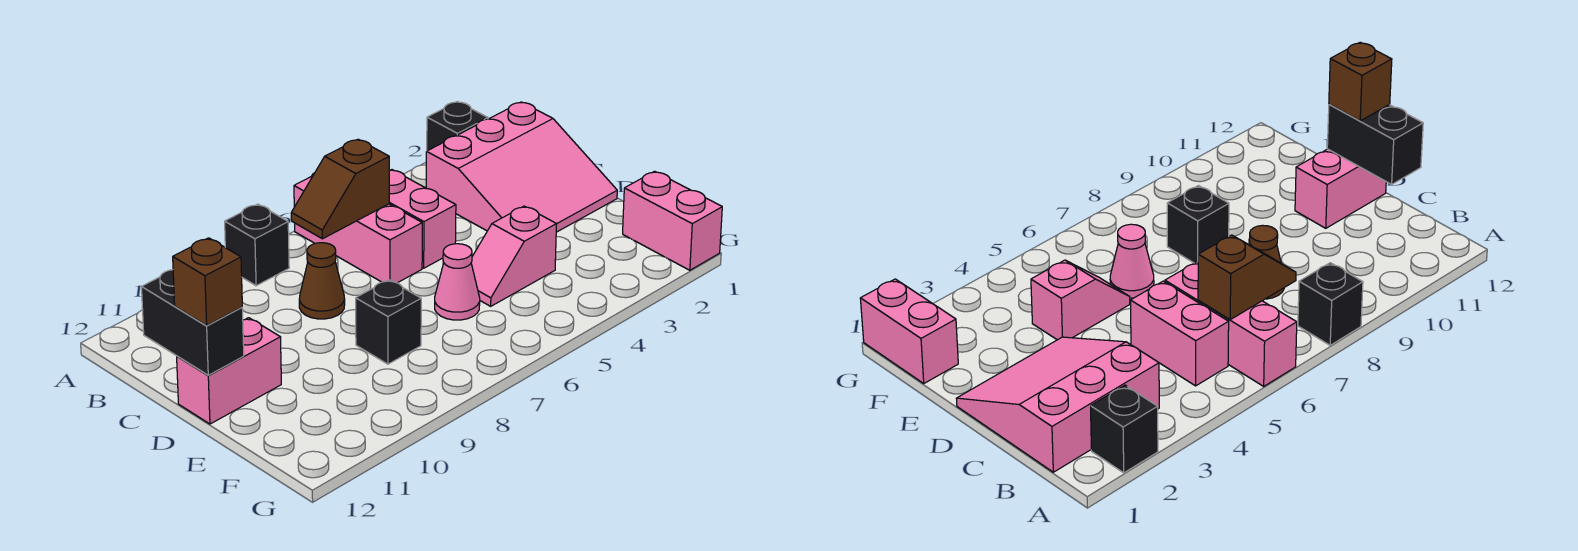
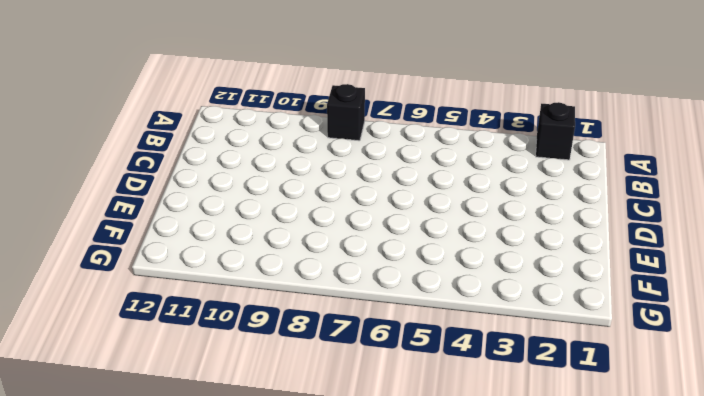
none -> pink 1x3 brick [294,174,422,283]
none -> pink 3x3 slope [426,102,617,232]
none -> pink 1x2 brick [389,170,456,268]

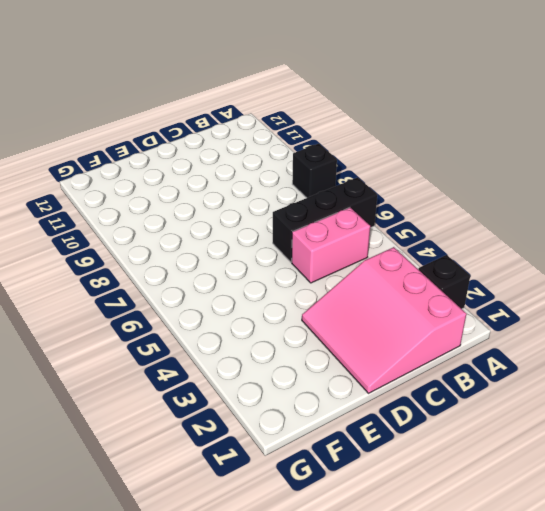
black 1x3 brick [273,177,377,262] -> pink 1x3 brick [294,174,422,283]
none -> brown 1x1 cone [299,243,345,319]
none -> pink 1x2 brick [177,318,281,424]
none -> pink 1x2 slope [471,206,556,306]

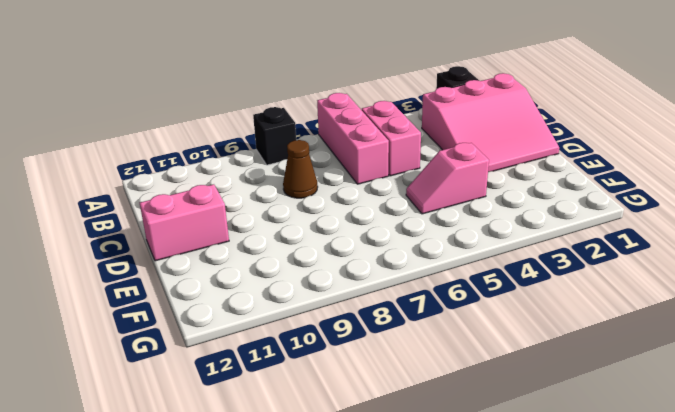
none -> pink 1x1 cone [435,244,480,320]
none -> black 1x1 brick [356,280,421,364]
none -> pink 1x2 brick [623,171,722,270]

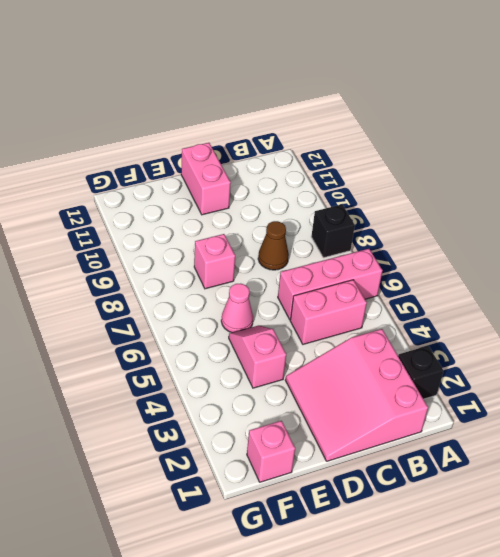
pink 1x1 brick [194,234,235,289] -> black 1x1 brick [356,280,421,364]
pink 1x1 brick [247,421,295,482] -> pink 1x2 brick [623,171,722,270]
none -> brown 1x2 slope [291,139,389,239]
none -> black 1x2 brick [142,270,244,375]
none -> brown 1x1 brick [173,238,242,326]

